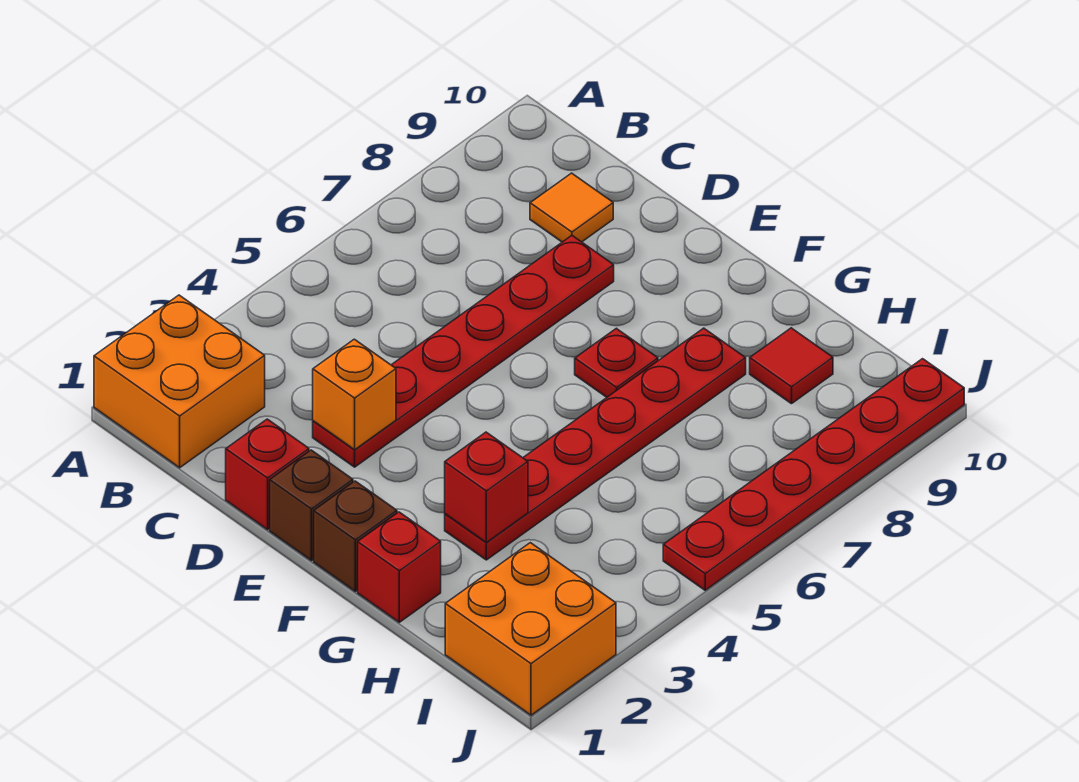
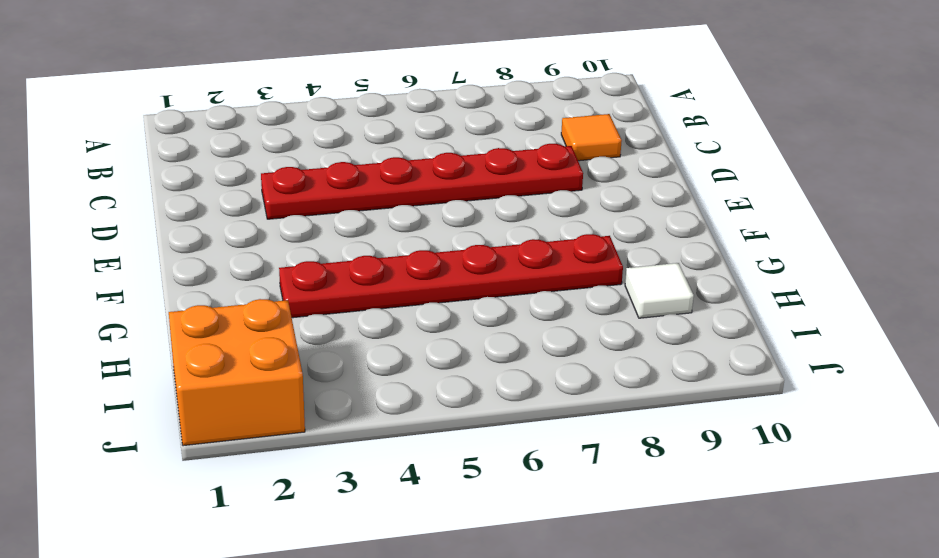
white 1x1 tile [625,263,694,318] -> red 1x1 tile [750,328,833,404]
none -> orange 2x2 brick [94,295,265,468]
none -> red 1x1 brick [226,419,309,530]
none -> brown 1x1 brick [270,450,353,561]

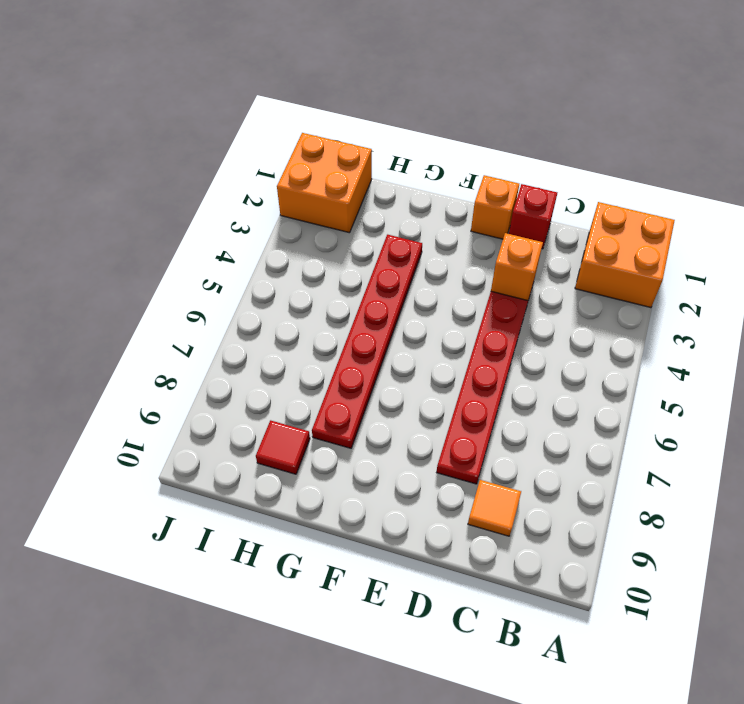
orange 1x1 brick [471,175,519,239] -> brown 1x1 brick [270,450,353,561]
none -> brown 1x1 brick [314,481,397,591]
none -> red 1x1 plate [575,328,658,397]
none -> red 1x1 brick [358,512,441,622]

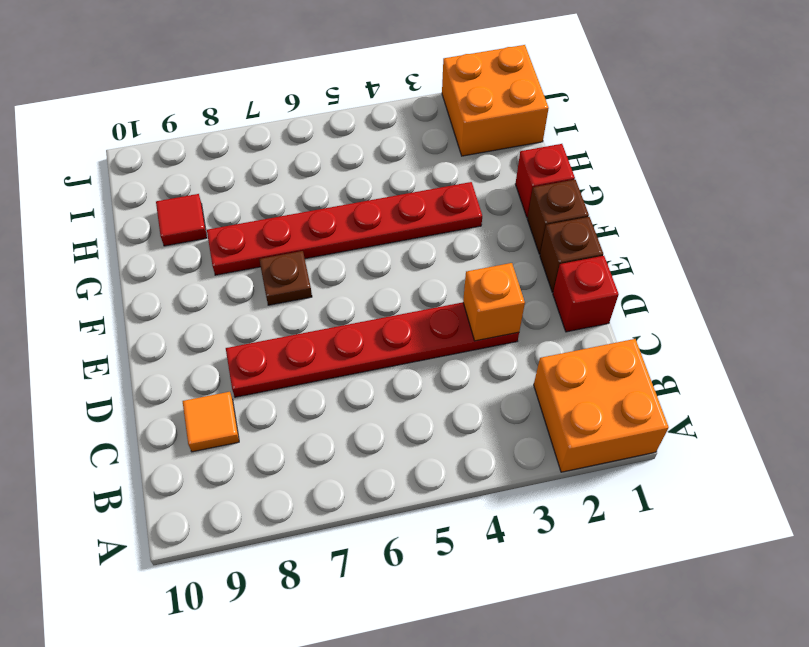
brown 1x1 plate [259,251,312,305] -> red 1x1 plate [575,328,658,397]
none -> red 1x6 plate [663,359,964,590]
none -> red 1x1 brick [445,432,528,543]

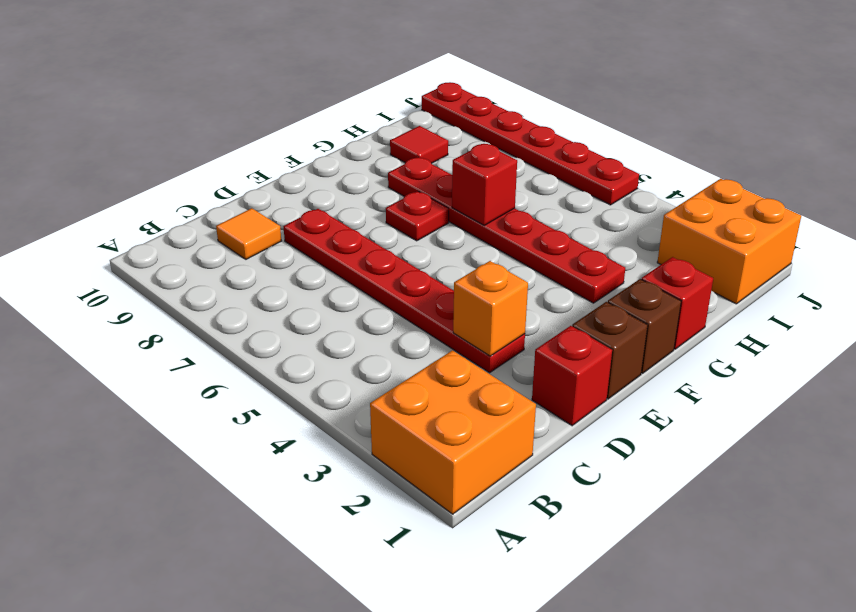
red 1x1 brick [452,144,517,225] -> red 1x1 brick moved to [445,432,528,543]

